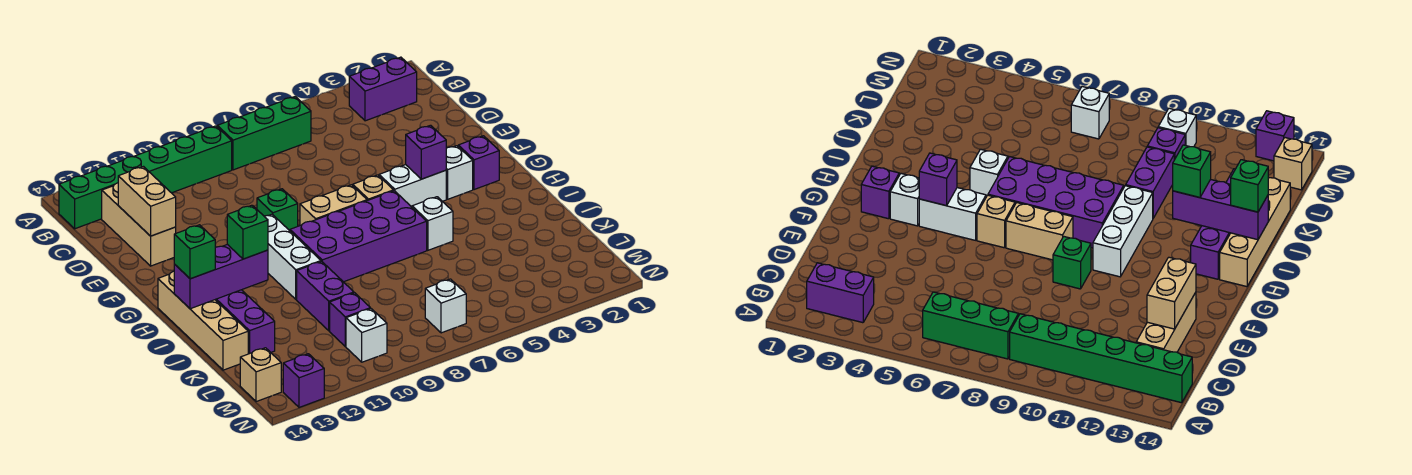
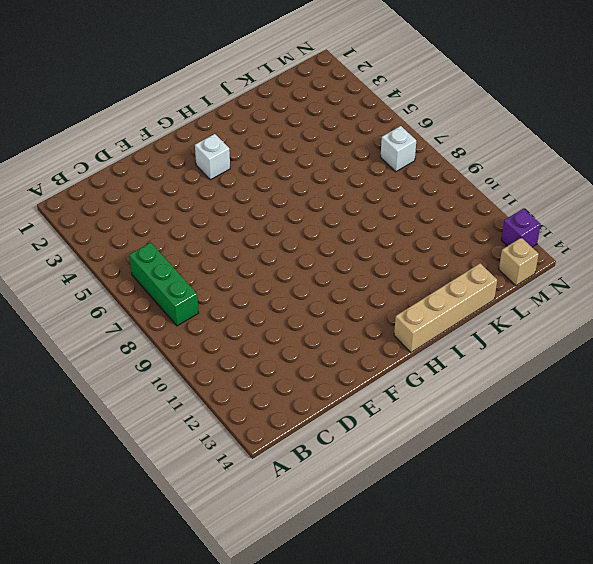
none -> purple 1x2 brick [349,57,417,121]
none -> green 1x6 brick [59,126,232,229]
none -> tan 1x3 brick [102,183,176,266]

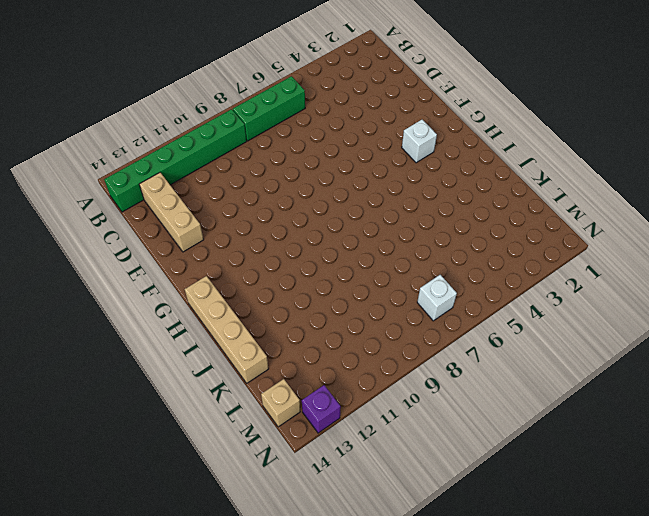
none -> purple 1x2 brick [349,57,417,121]
none -> green 1x1 brick [257,189,298,231]
none -> purple 1x1 brick [458,136,499,190]

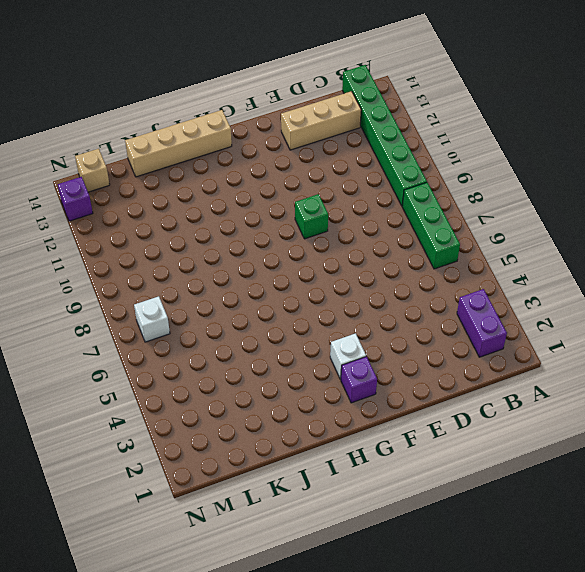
none -> white 1x2 brick [379,165,446,207]
none -> tan 1x1 brick [353,175,394,201]
none -> tan 1x2 brick [300,185,367,225]

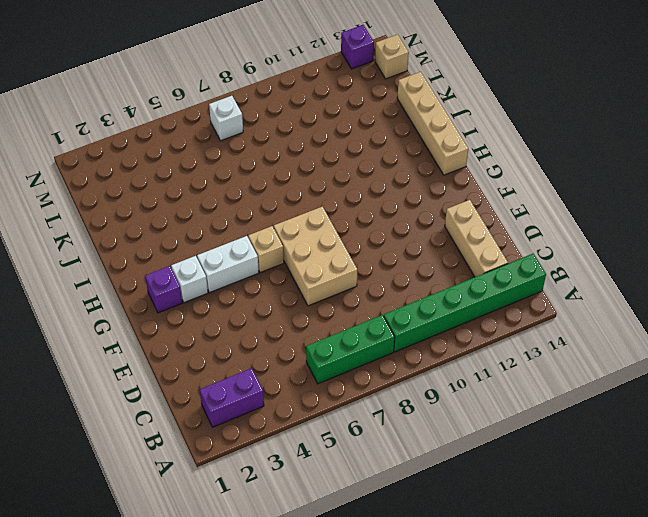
tan 2x3 brick [274,207,357,306] -> tan 1x2 brick [300,185,367,225]
none -> green 1x1 brick [257,189,298,231]
none -> white 1x3 brick [264,214,321,299]
none -> purple 2x4 brick [290,191,427,282]

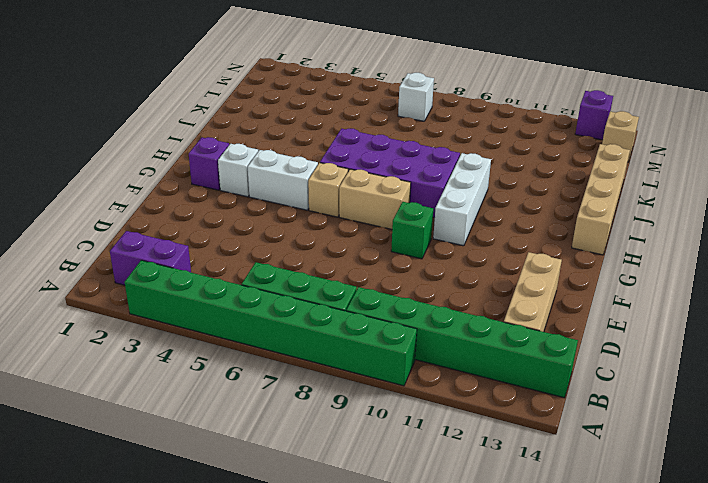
green 1x8 brick [125,260,417,386] -> none
none -> purple 1x4 brick [215,290,275,354]
none -> white 1x1 brick [412,197,453,250]
none -> purple 1x2 brick [297,261,354,331]

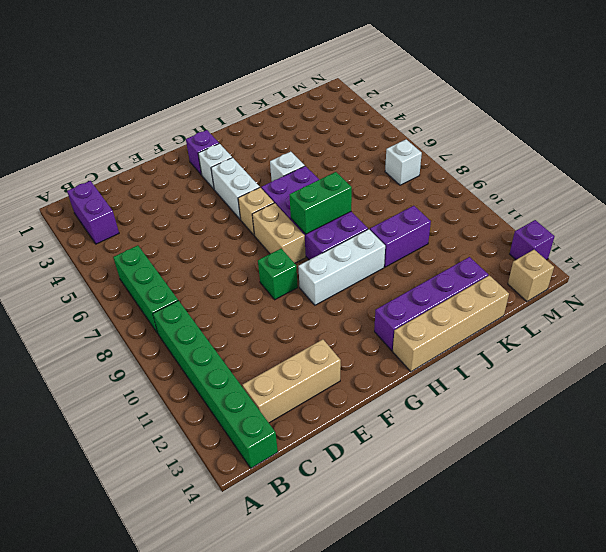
green 1x2 brick [290,172,352,234] -> none
none -> purple 1x1 brick [330,293,370,347]
none -> white 1x1 brick [346,309,387,362]
none -> tan 1x2 brick [118,167,176,236]

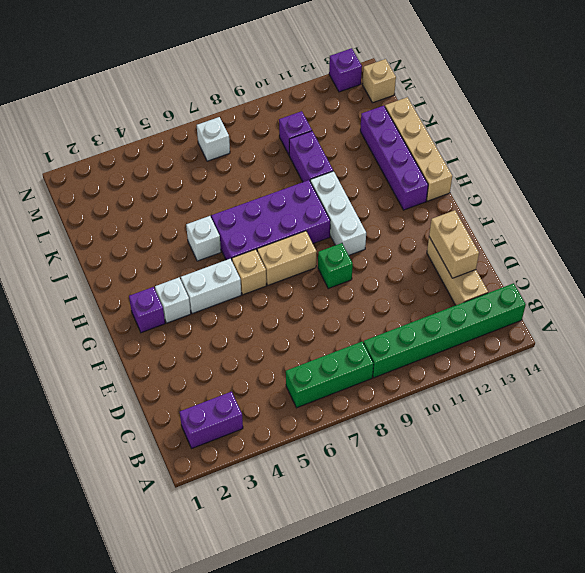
none -> white 1x1 brick [346,309,387,362]
none -> purple 1x1 brick [406,125,446,179]
none -> purple 1x3 brick [174,244,268,309]

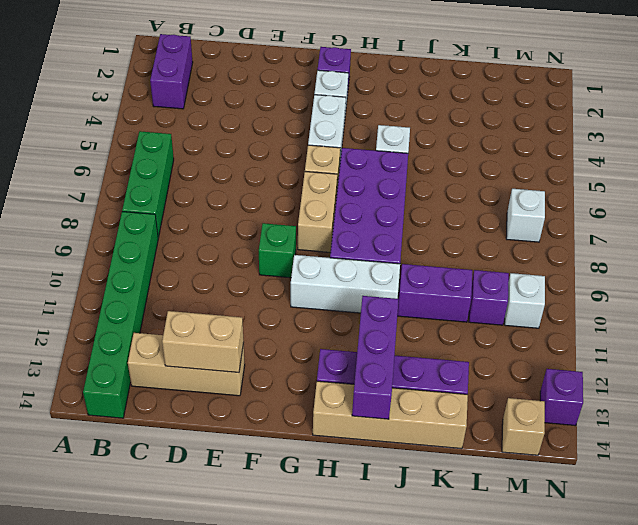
none -> purple 1x1 brick [406,125,446,179]
none -> green 1x1 brick [227,205,268,259]
none -> green 1x1 brick [174,225,215,279]

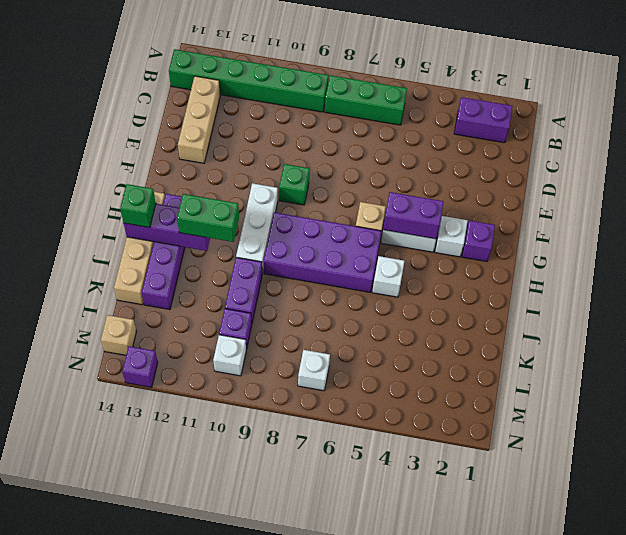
purple 1x2 brick [383,192,444,239] -> purple 1x1 brick [406,125,446,179]
green 1x2 brick [177,194,239,242] -> green 1x1 brick [227,205,268,259]
none -> tan 1x2 brick [300,185,367,225]
none -> tan 1x2 brick [118,167,176,236]

